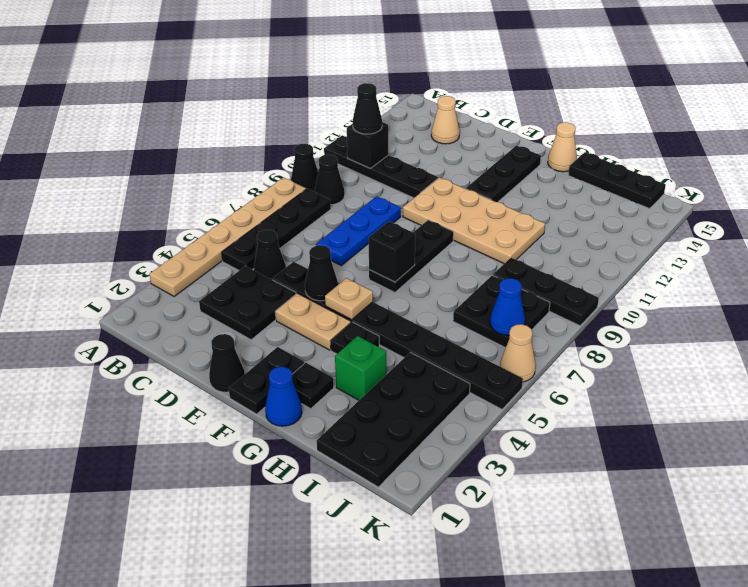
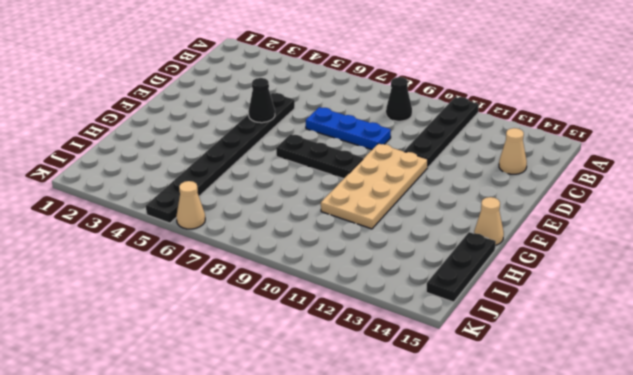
none -> tan 1x6 plate [149,178,306,296]
none -> black 1x1 cone [291,144,318,191]
none -> black 1x4 plate [222,189,331,270]
none -> black 2x2 plate [199,266,296,340]

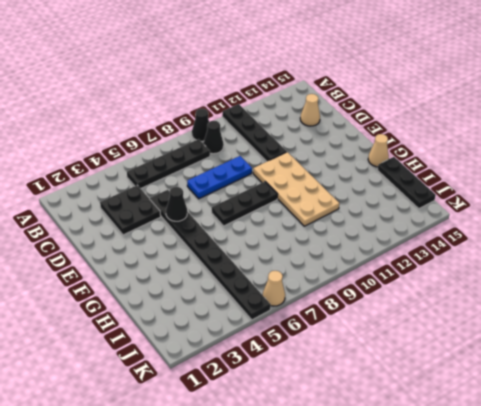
none -> tan 1x6 plate [149,178,306,296]
none -> black 1x1 cone [254,230,286,280]
none -> black 1x1 cone [209,334,245,392]
none -> tan 1x2 plate [275,293,351,350]

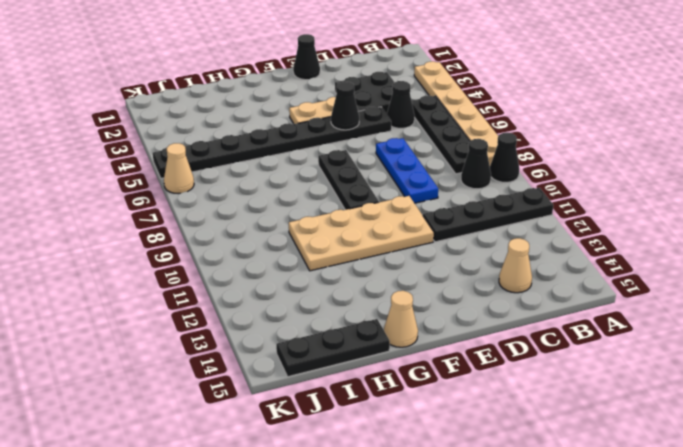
none -> black 1x2 plate [229,347,304,414]
none -> black 1x3 plate [466,146,541,202]
none -> blue 1x1 cone [265,367,302,426]
none -> black 1x1 plate [292,363,334,409]

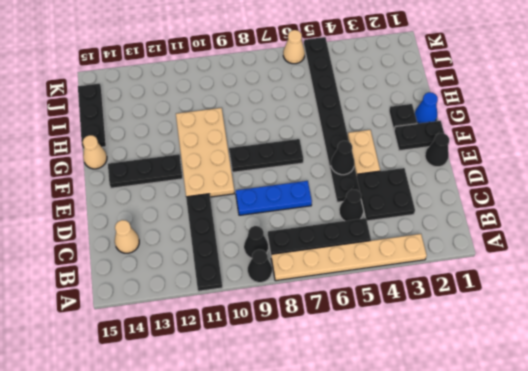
none -> black 1x1 plate [331,322,379,354]
none -> green 1x1 brick [335,336,386,400]
none -> black 2x4 plate [317,352,470,487]
none -> black 2x2 plate [453,275,550,348]

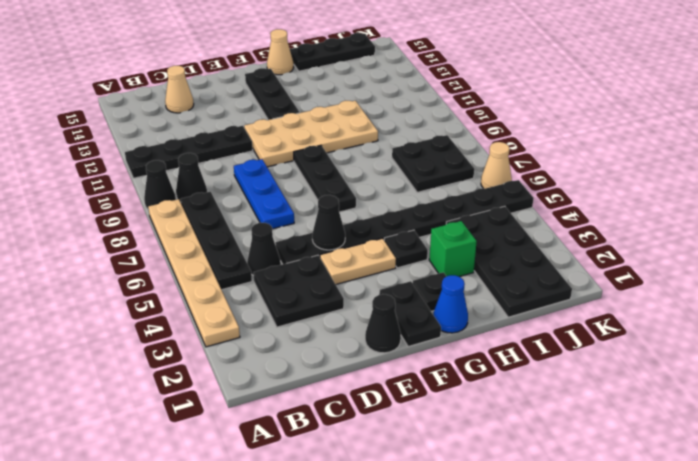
none -> black 1x3 plate [493,258,599,326]
none -> black 1x1 brick [347,122,388,168]
none -> tan 1x1 plate [325,278,373,320]
none -> black 1x1 brick [368,221,415,282]

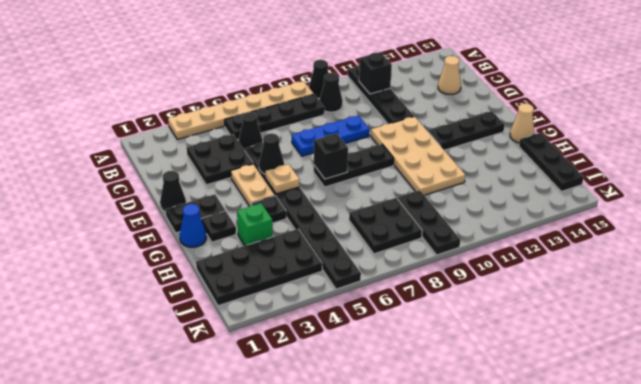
none -> tan 1x1 cone [500,324,536,382]
none -> blue 1x1 cone [490,278,525,335]
none -> black 1x1 cone [353,83,382,134]

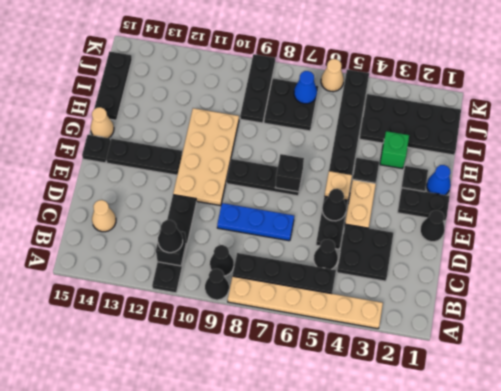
black 1x1 plate [82,135,111,163] -> none

